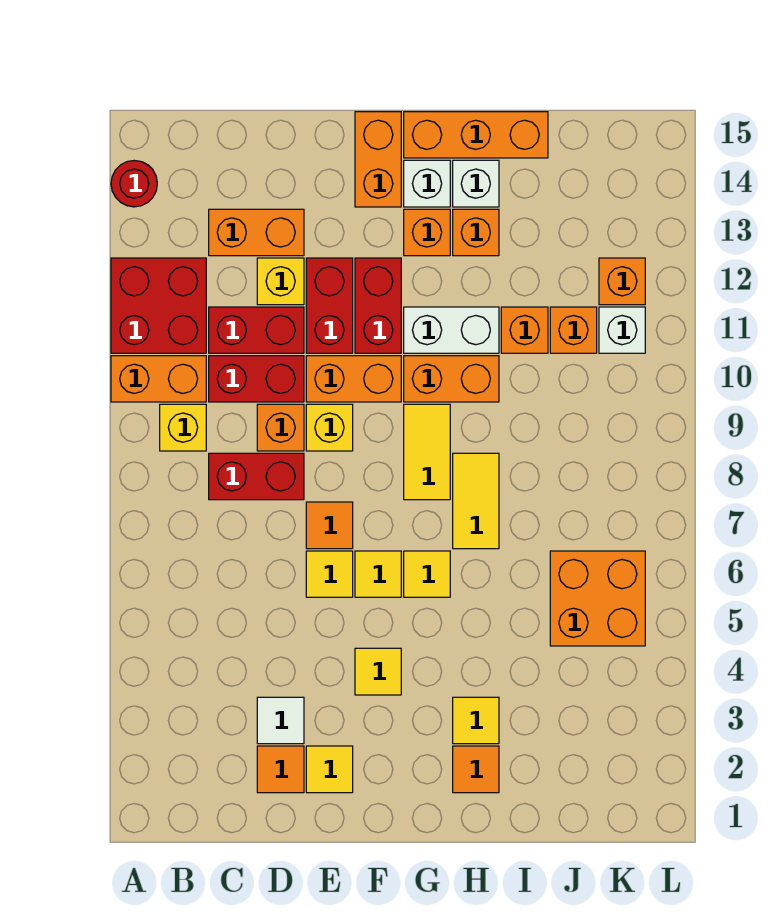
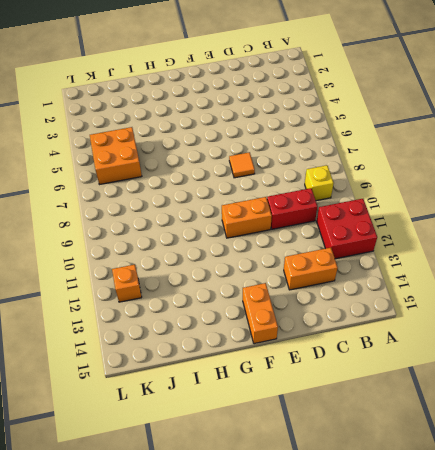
none -> orange 1x2 brick [111,356,206,402]
none -> red 1x1 round brick [111,160,157,207]
none -> red 1x2 brick [209,453,304,500]
none -> red 1x2 brick [209,307,304,353]

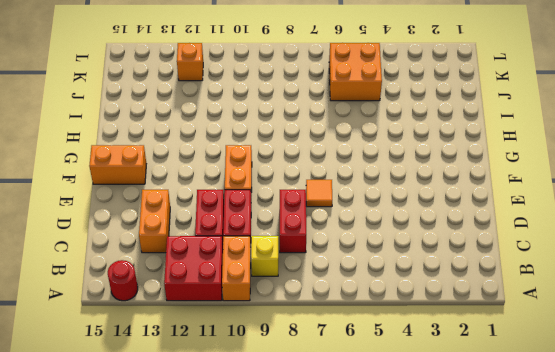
none -> orange 1x1 tile [257,746,304,793]
none -> white 1x1 tile [257,697,304,744]
none -> orange 1x1 brick [257,404,304,451]
none -> yellow 1x1 brick [257,258,304,305]

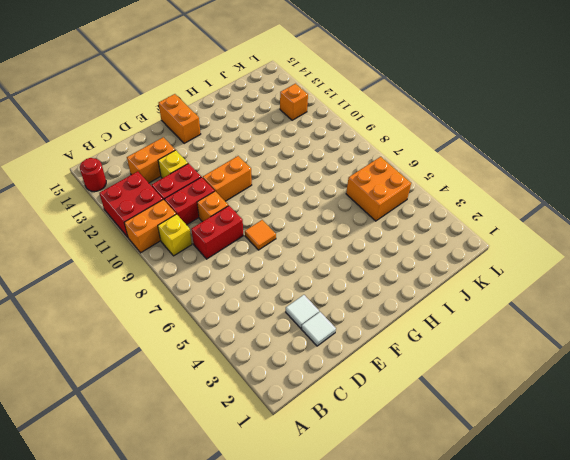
white 1x1 tile [301,312,336,346] -> orange 1x1 tile [257,746,304,793]
none -> yellow 1x1 tile [306,746,353,793]
none -> yellow 1x1 tile [306,551,353,597]
none -> yellow 1x1 brick [306,404,353,451]
none -> red 1x2 brick [306,258,353,353]

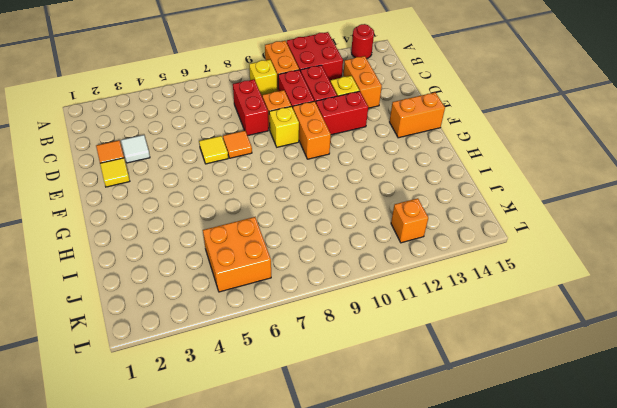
none -> yellow 1x1 tile [355,648,401,695]
none -> yellow 1x1 tile [355,551,401,597]
none -> red 1x2 brick [355,258,401,353]
none -> yellow 1x1 tile [404,551,450,597]

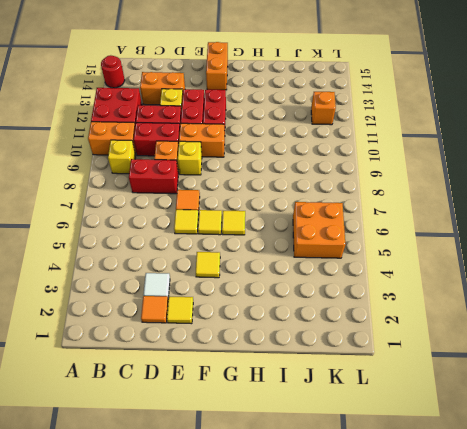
none -> yellow 1x2 tile [404,404,450,500]
none -> orange 1x2 brick [404,356,499,402]
none -> white 1x2 brick [404,307,499,353]
none -> orange 1x1 brick [404,209,450,256]

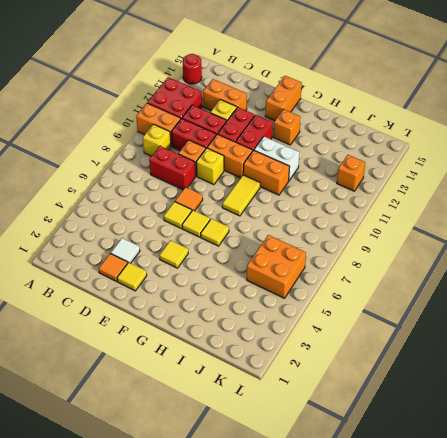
none -> white 1x1 brick [404,160,450,207]
none -> orange 1x3 brick [404,112,548,158]
none -> orange 1x1 tile [453,746,499,793]
none -> yellow 1x1 tile [453,697,499,744]

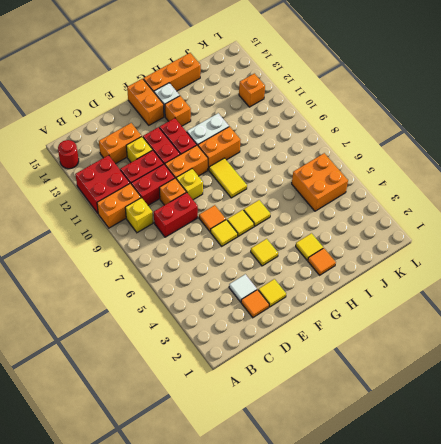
none -> yellow 1x2 tile [453,453,499,549]
none -> orange 1x1 brick [453,209,499,256]
none -> white 1x1 brick [453,160,499,207]
none -> orange 1x1 brick [501,307,548,353]

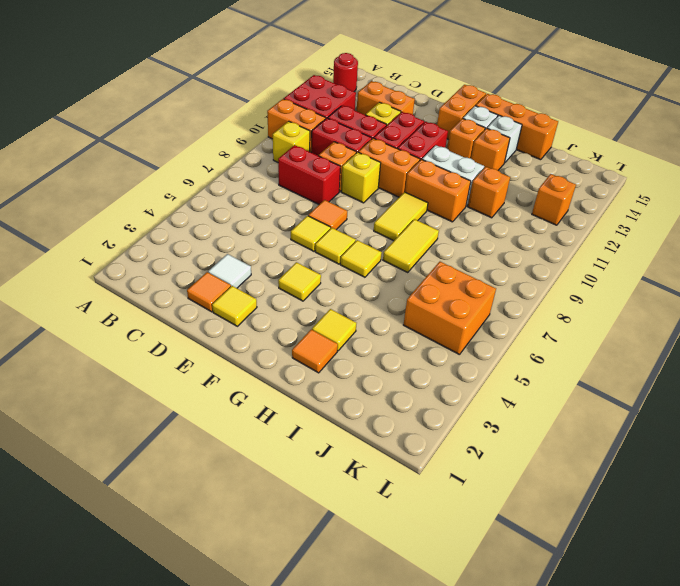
none -> orange 1x1 brick [550,307,597,353]
none -> white 1x1 brick [599,307,645,353]

